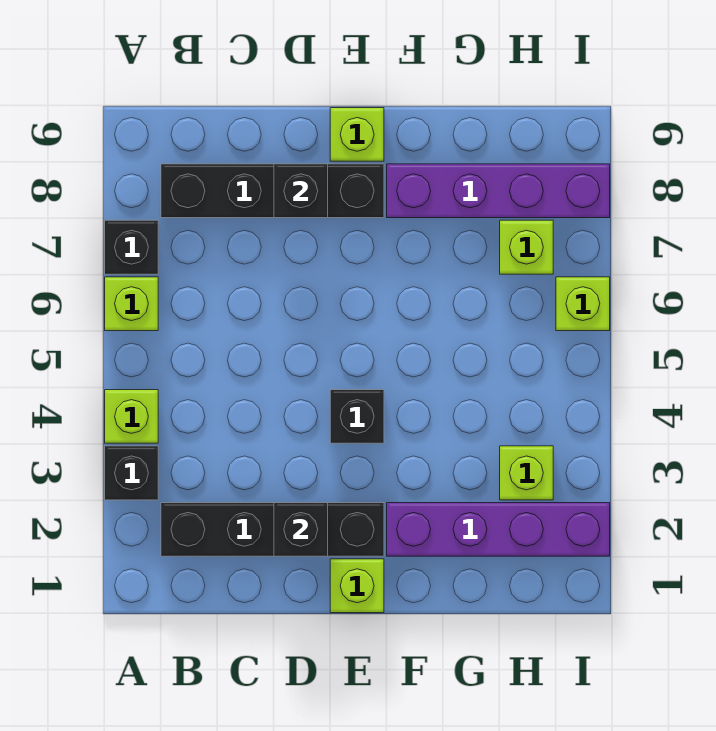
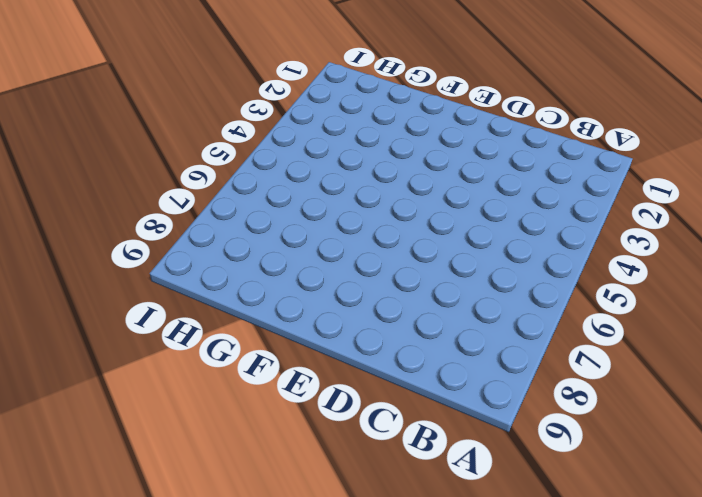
none -> black 1x1 brick [105,446,158,500]
none -> lime 1x1 brick [105,390,158,443]
none -> lime 1x1 brick [105,277,158,331]

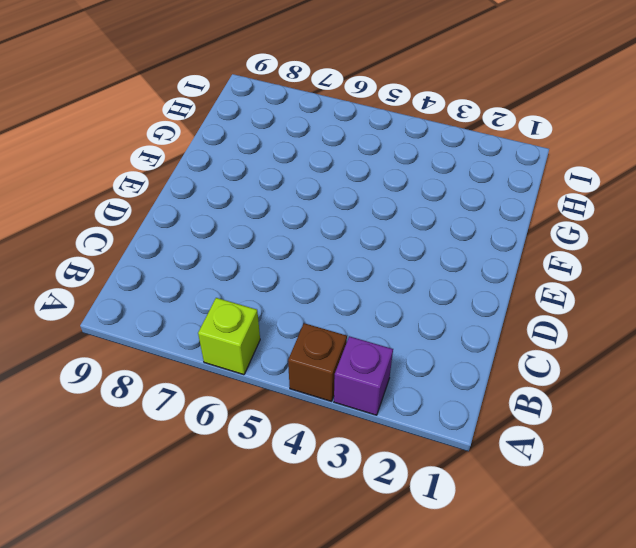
purple 1x1 brick [334,336,393,415] -> black 1x1 brick [105,446,158,500]
brown 1x1 brick [288,323,347,401] -> lime 1x1 brick [105,390,158,443]
none -> black 1x1 brick [105,220,158,274]
none -> black 1x4 brick [161,503,384,556]
none -> black 1x4 brick [161,164,384,218]

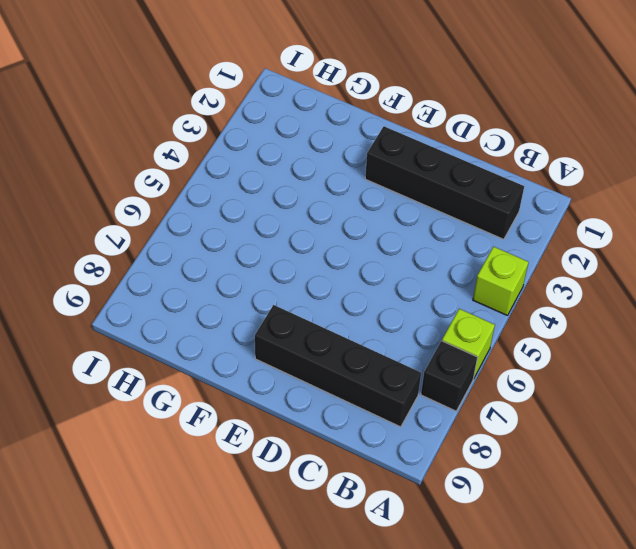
none -> black 1x1 brick [105,446,158,500]
none -> lime 1x1 brick [330,559,384,613]
none -> black 1x1 brick [330,390,384,443]

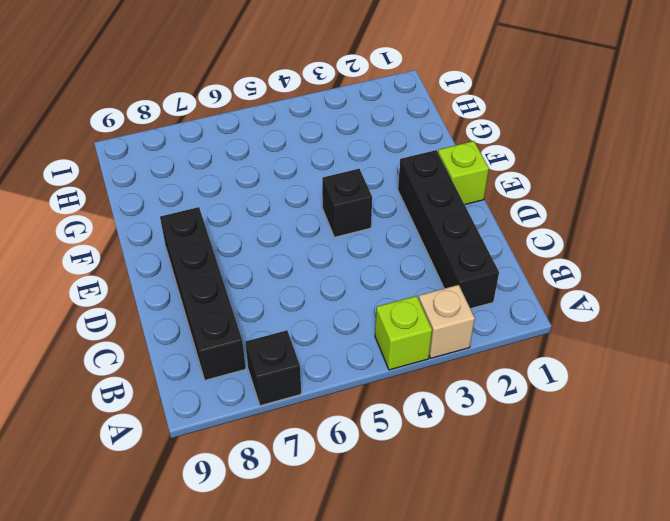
tan 1x1 brick [419,285,475,358] -> black 1x1 brick [105,446,158,500]
none -> lime 1x1 brick [105,277,158,331]
none -> lime 1x1 brick [330,108,384,161]
none -> purple 1x4 brick [387,503,610,556]

